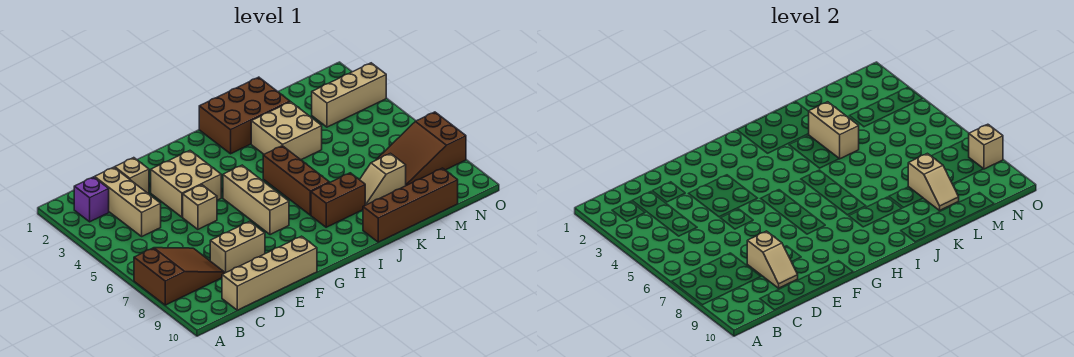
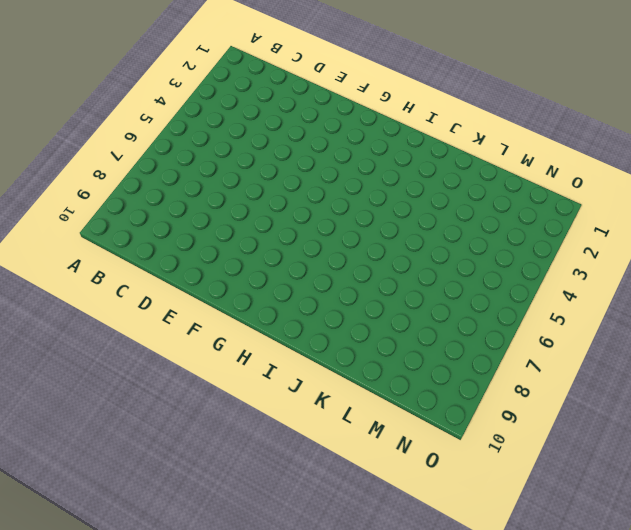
none -> brown 2x3 slope [134,248,225,305]
none -> purple 1x1 brick [74,177,109,222]
none -> tan 1x3 brick [95,167,161,236]

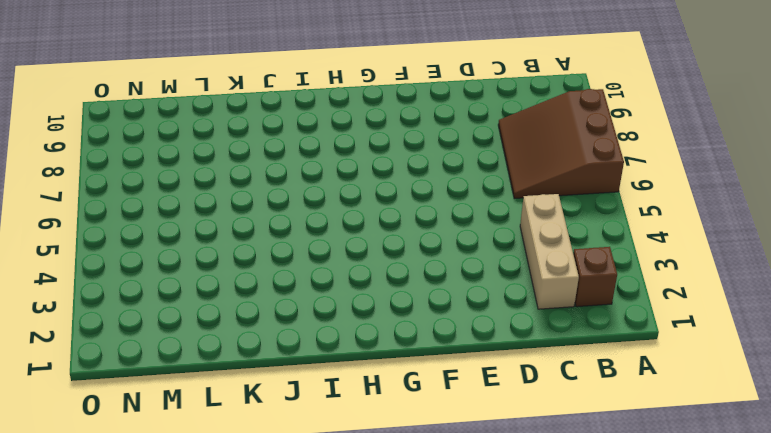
brown 3x3 slope [498,89,624,199] -> brown 2x3 slope [134,248,225,305]
brown 1x1 brick [573,247,617,307] -> purple 1x1 brick [74,177,109,222]
none -> tan 1x4 brick [222,236,317,310]
none -> tan 1x1 brick [115,158,149,194]
none -> tan 1x2 brick [210,221,265,273]

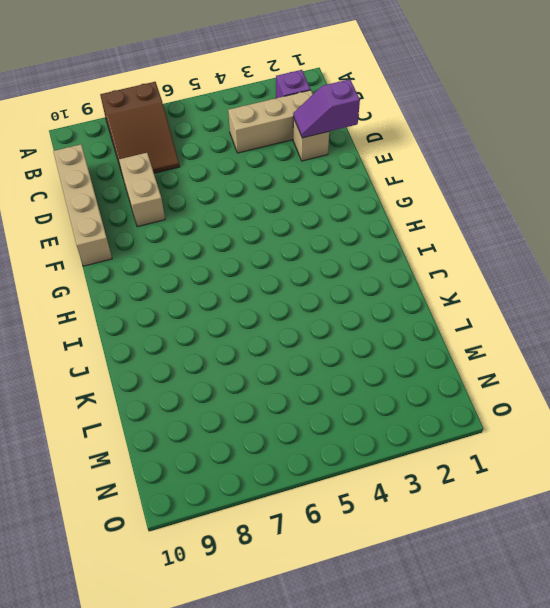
purple 1x2 slope [293,79,360,138] -> none
none -> tan 2x2 brick [151,151,221,217]
none -> tan 1x1 brick [183,185,217,229]
none -> tan 1x3 brick [223,165,289,235]

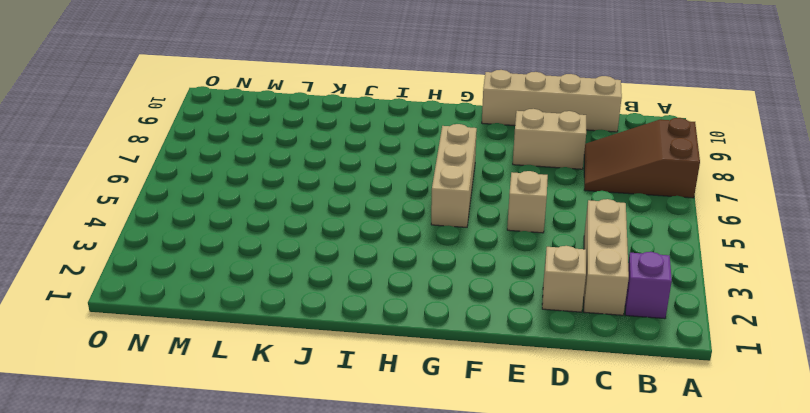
none -> tan 2x2 brick [151,151,221,217]
none -> brown 2x3 brick [199,77,290,154]
none -> brown 1x3 brick [263,146,329,215]

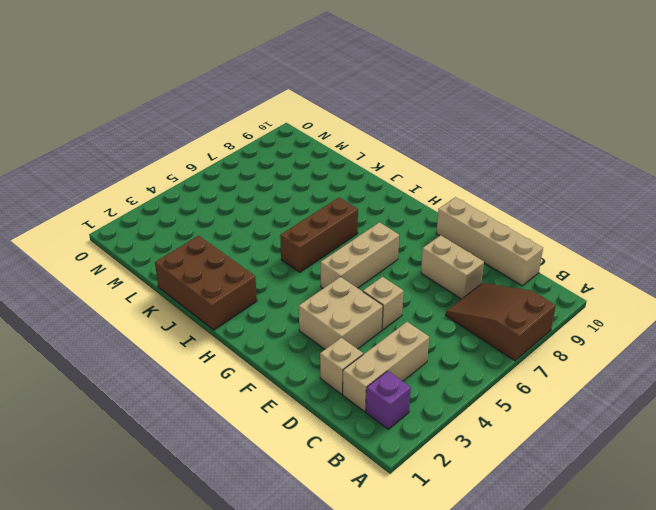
none -> brown 1x2 brick [311,173,365,227]
none -> tan 2x2 brick [251,102,322,160]
none -> brown 1x4 brick [363,168,458,242]

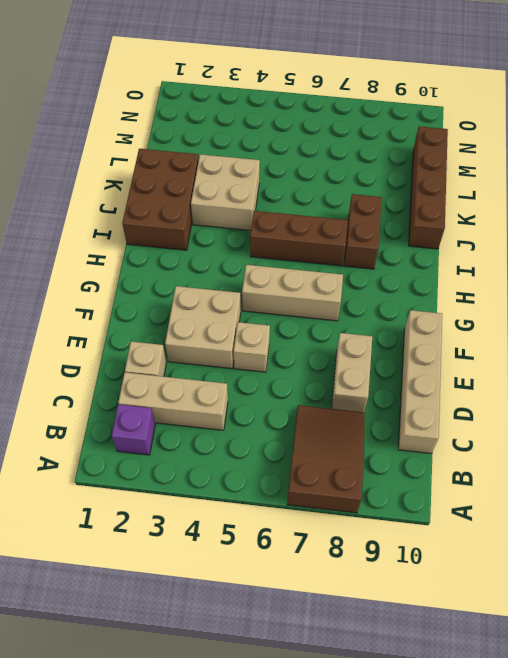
none -> tan 1x2 slope [360,153,406,205]
none -> tan 1x3 brick [312,63,386,127]
none -> brown 2x3 slope [376,112,466,186]

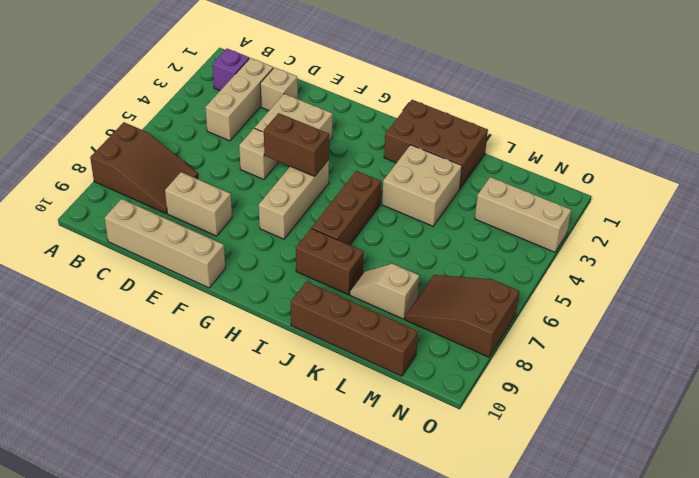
brown 1x2 brick [264,113,329,176] -> none
none -> tan 1x2 slope [747,231,798,288]
none -> tan 1x2 brick [809,102,859,159]
none -> tan 1x2 slope [908,153,959,210]

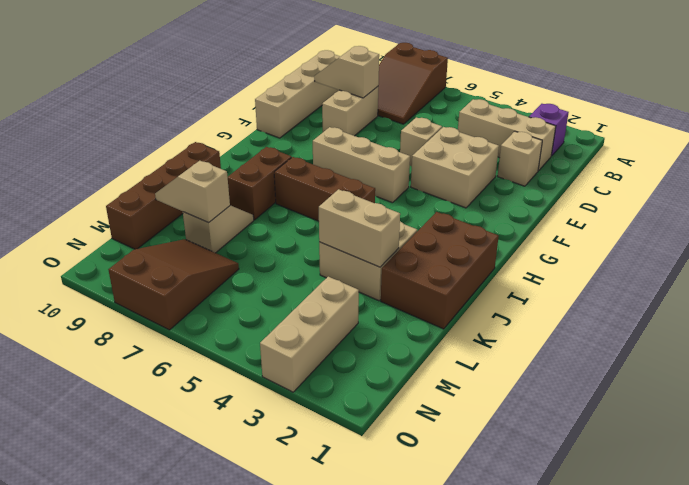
none -> tan 1x1 brick [969,124,1003,169]

